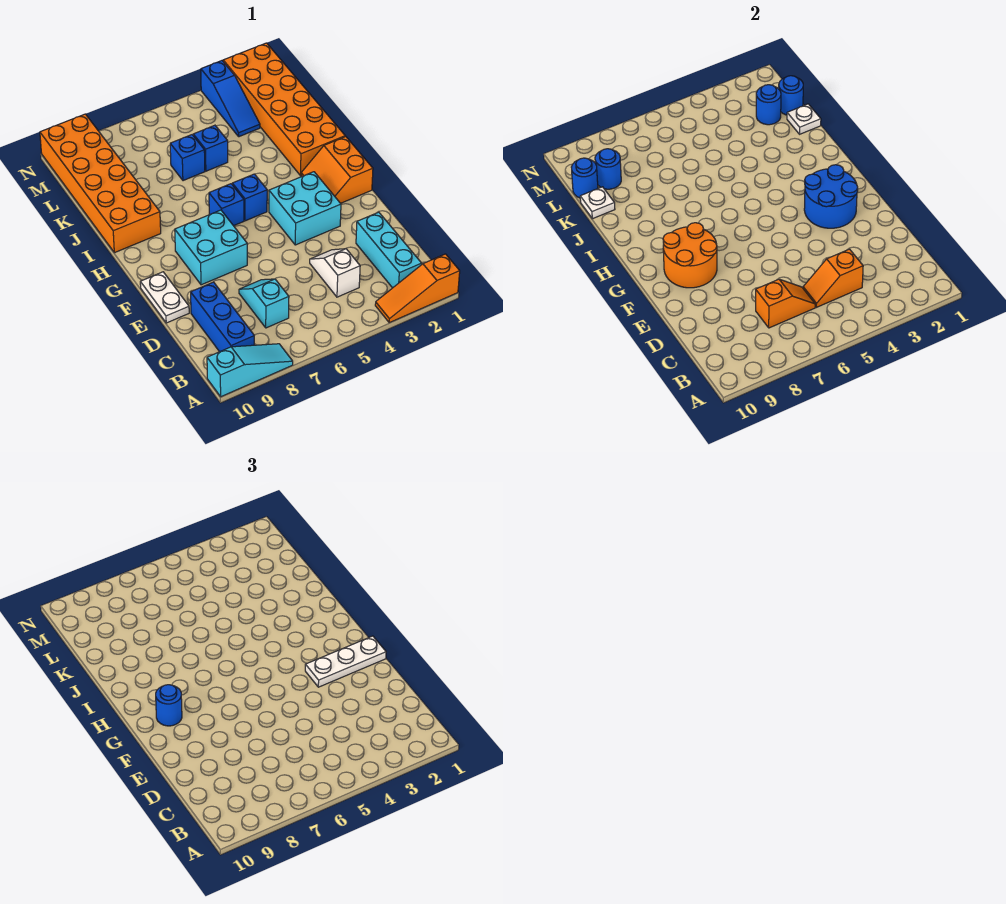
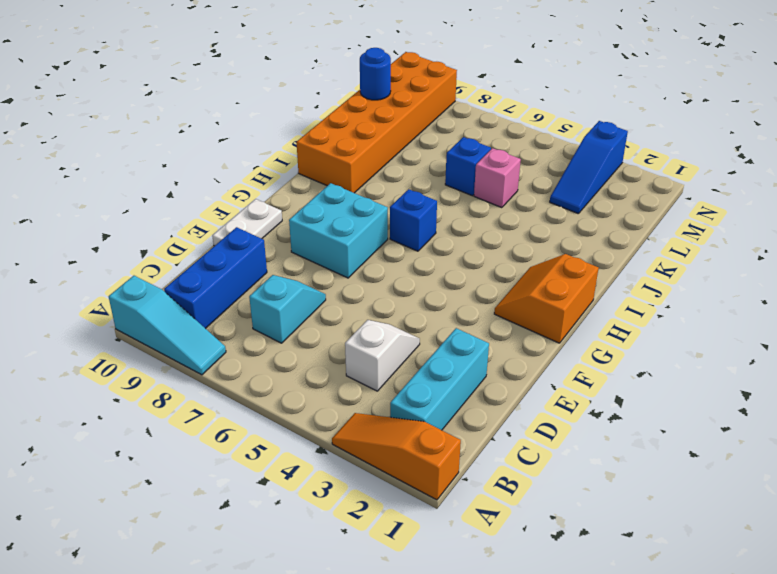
pink 1x1 brick [474,148,521,208] -> blue 1x1 brick [193,125,228,171]
none -> cyan 2x2 brick [269,172,341,245]
none -> blue 1x1 brick [232,174,267,221]
none -> orange 2x6 brick [223,43,345,176]

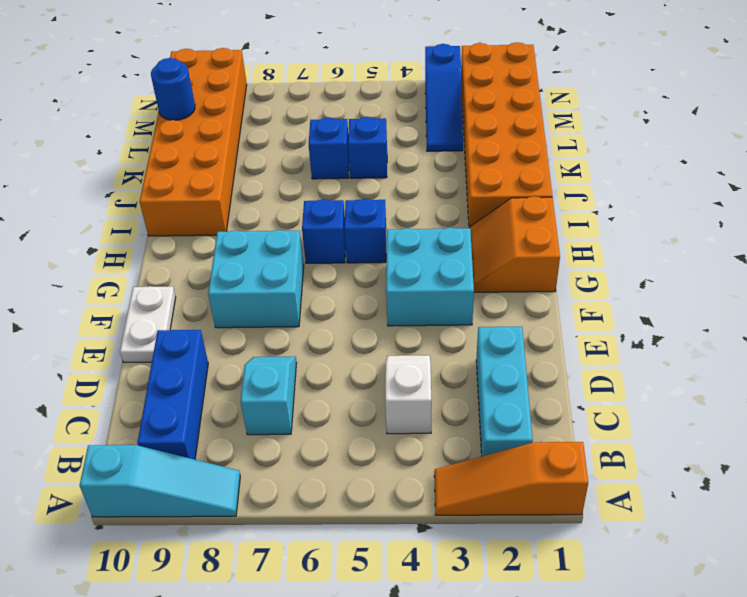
none -> orange 1x2 slope [803,249,863,307]
none -> orange 1x2 slope [756,279,815,328]
none -> blue 2x2 round brick [804,165,858,228]

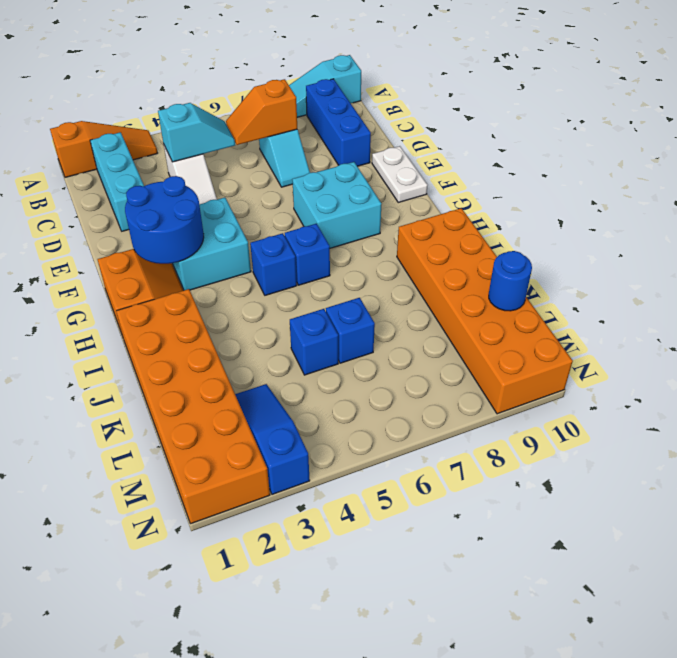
cyan 1x2 slope [158,103,235,162] -> orange 1x2 slope [803,249,863,307]
none -> orange 2x2 round brick [663,223,717,288]
none -> white 1x1 plate [787,104,821,134]
none -> white 1x1 plate [580,187,615,219]

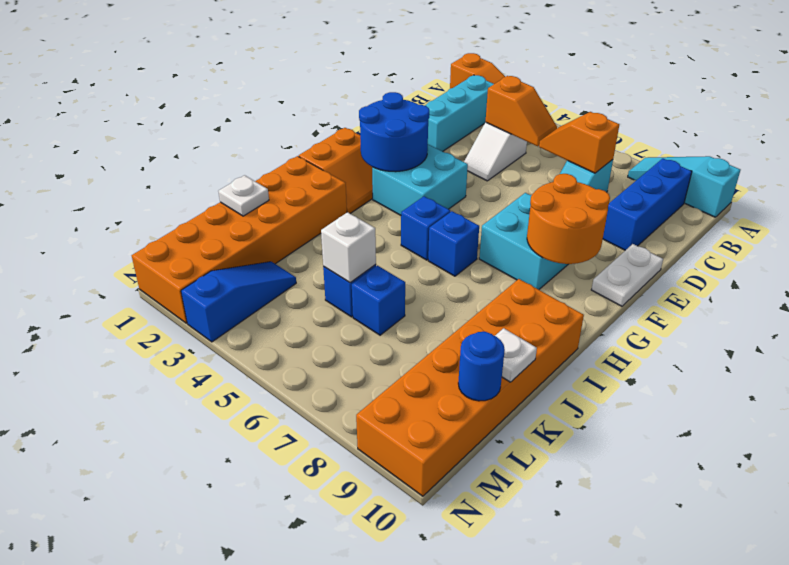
white 1x1 brick [321,212,376,283] -> none
none -> blue 1x1 round brick [779,76,803,115]
none -> blue 1x1 round brick [756,85,781,125]
none -> blue 1x1 round brick [595,149,621,189]

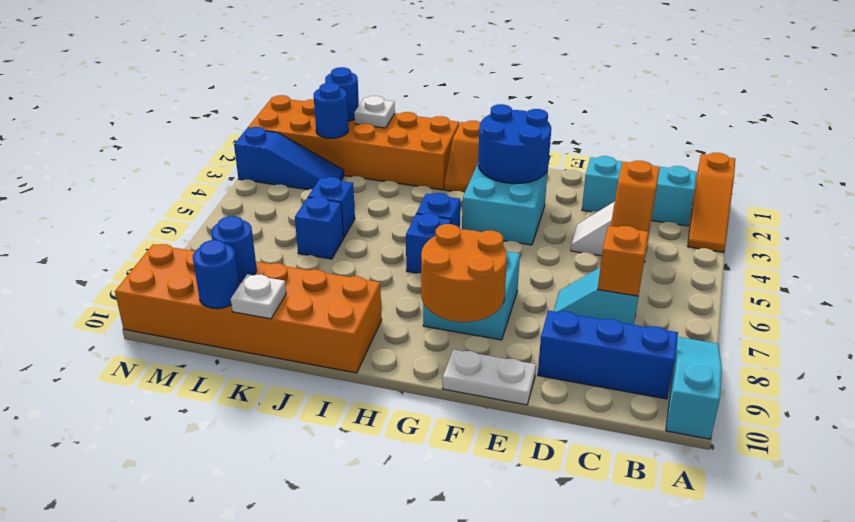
none -> white 1x3 plate [305,636,386,687]
none -> blue 1x1 round brick [156,685,182,726]

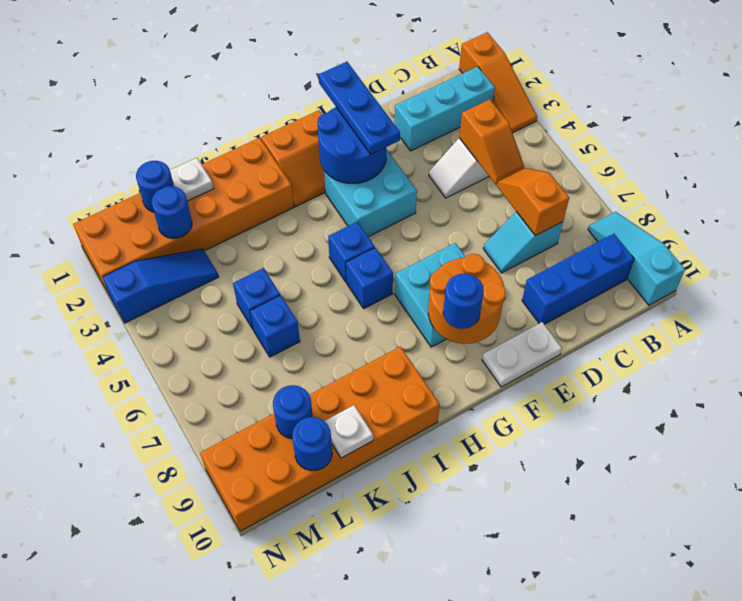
blue 1x3 plate [318,62,400,154] -> white 1x3 plate [305,636,386,687]

